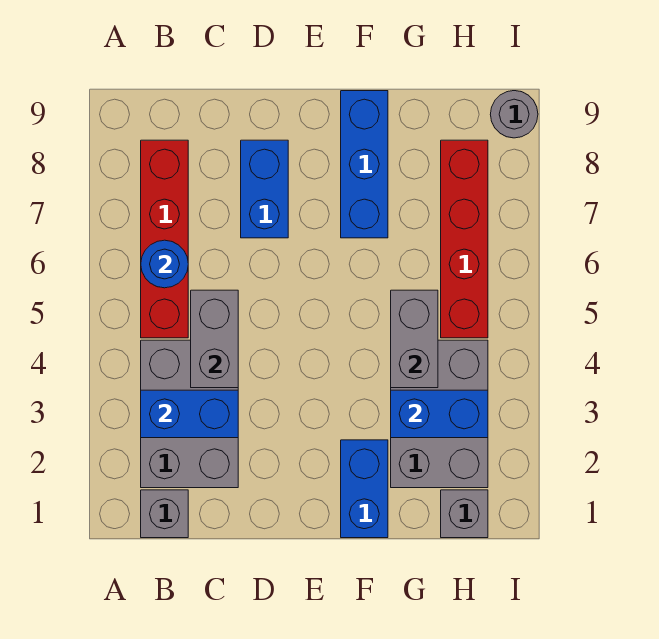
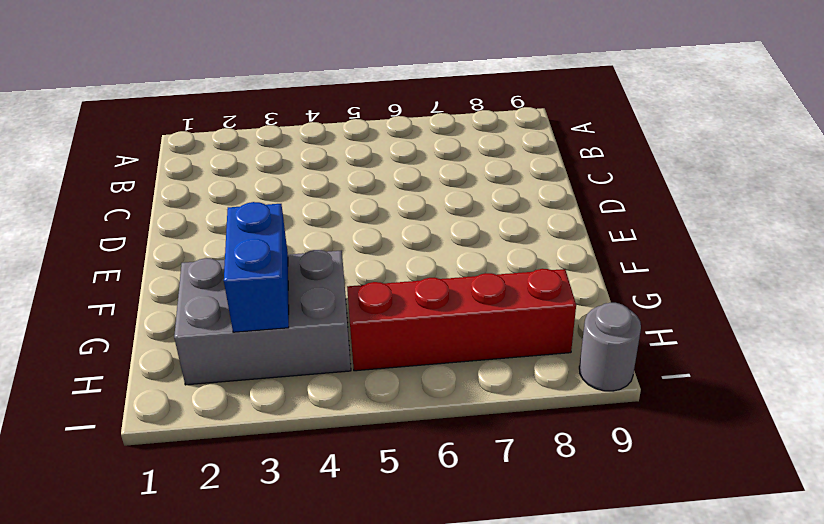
none -> grey 1x1 brick [141,490,188,538]
none -> grey 2x3 brick [141,340,238,488]
none -> red 1x4 brick [141,140,188,338]

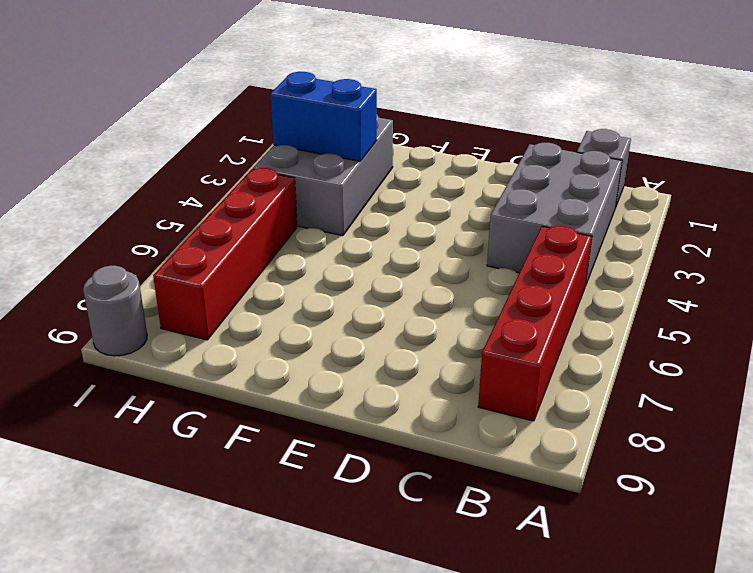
none -> blue 1x2 brick [241,140,288,238]
none -> blue 1x2 brick [341,440,388,538]
none -> blue 1x3 brick [341,91,388,238]

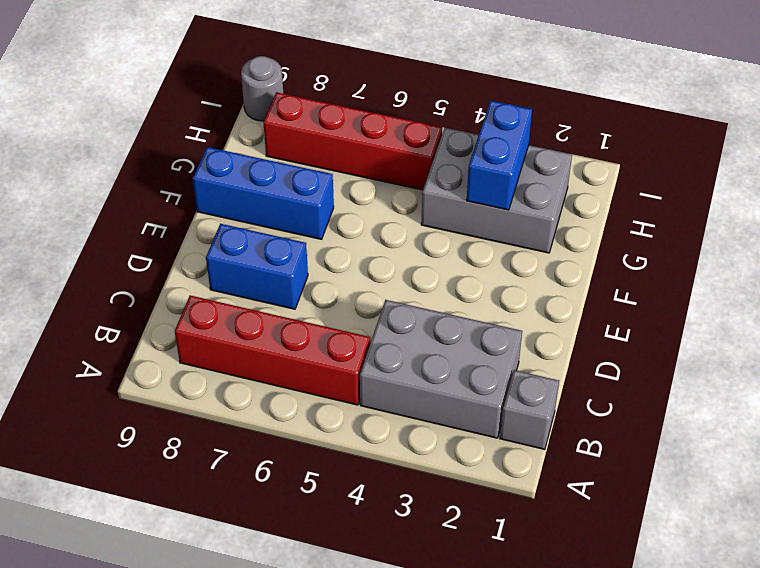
none -> blue 1x2 brick [341,440,388,538]
none -> grey 1x1 brick [441,490,488,538]
none -> blue 1x2 brick [141,390,238,438]

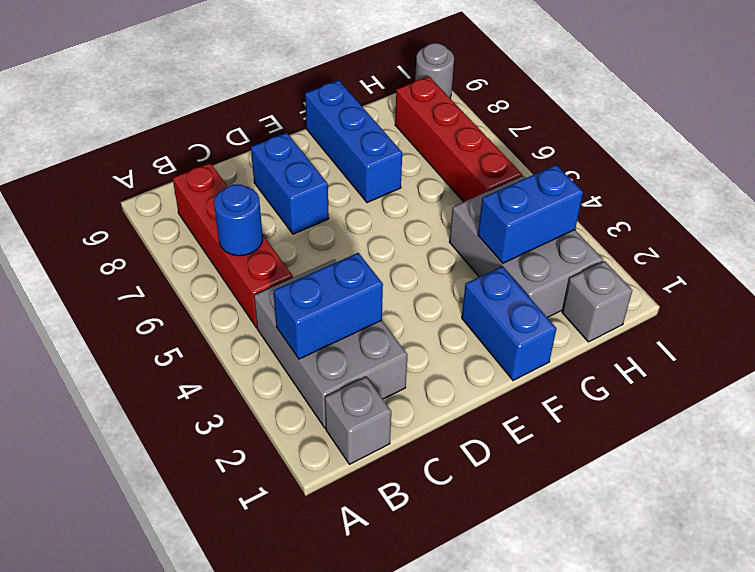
none -> grey 1x2 brick [191,290,238,388]
none -> grey 1x2 brick [391,290,438,388]

